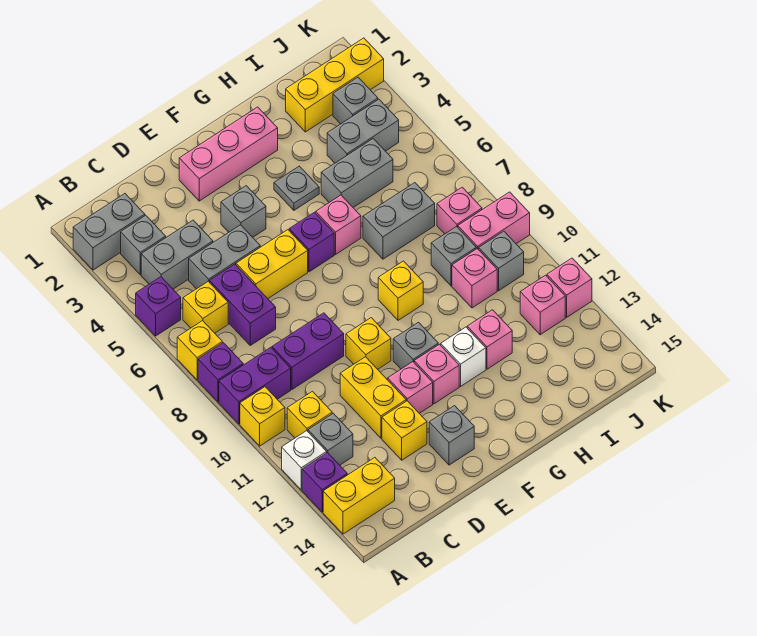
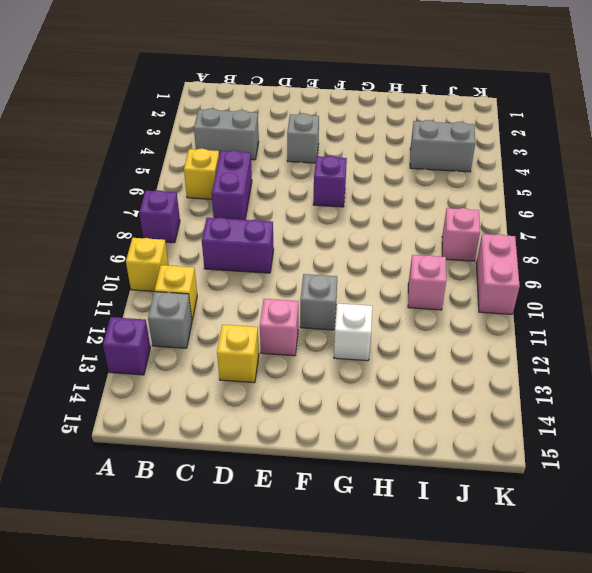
pink 1x2 brick [476,234,520,314] -> pink 1x2 brick turned to [458,192,530,250]
none -> grey 1x2 brick [73,194,145,270]
none -> purple 1x1 brick [136,277,181,336]
none -> yellow 1x1 brick [177,321,222,380]
none -> purple 1x2 brick [219,347,291,424]

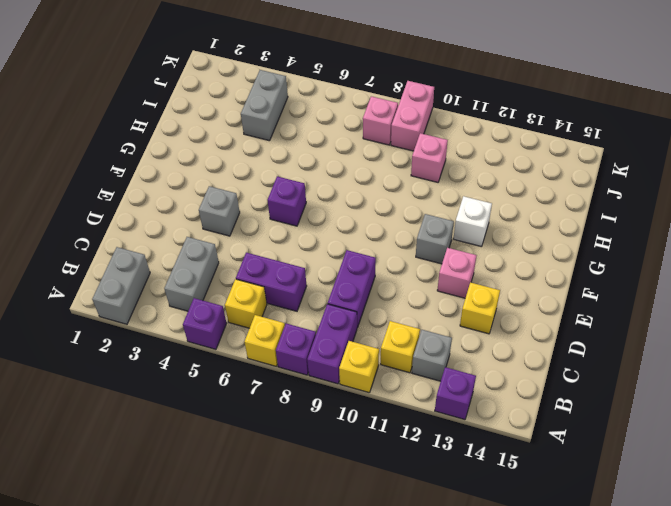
none -> white 1x1 brick [282,431,327,490]
none -> yellow 1x2 brick [323,458,395,534]
none -> grey 1x1 brick [121,215,166,275]
none -> grey 1x2 brick [189,225,260,289]

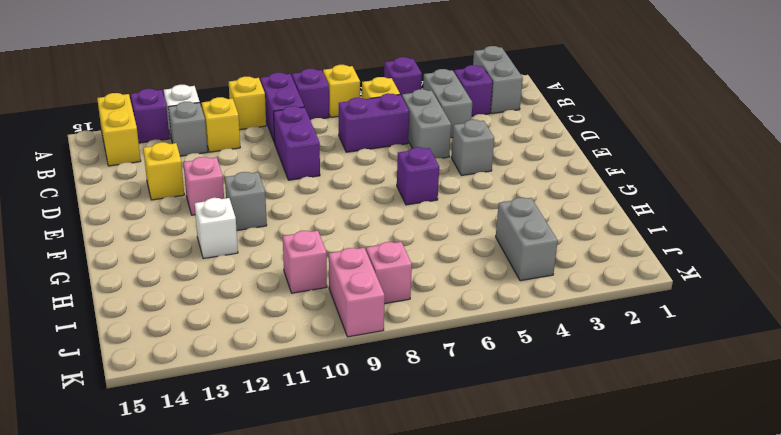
purple 1x1 brick [454,65,493,116] -> grey 1x1 brick [121,215,166,275]
none -> yellow 1x2 brick [236,230,308,298]
none -> yellow 1x2 brick [340,357,406,438]
none -> pink 1x3 brick [179,107,278,201]
none -> yellow 1x1 brick [346,318,391,369]

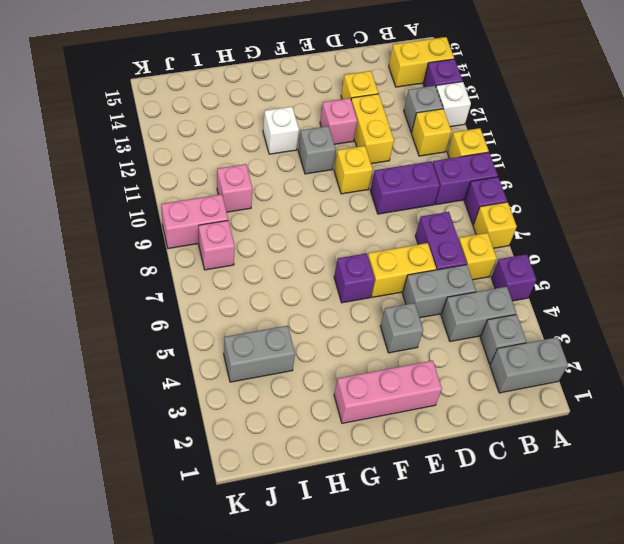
none -> grey 1x1 brick [429,406,474,465]
none -> pink 1x1 brick [414,344,459,404]
none -> grey 1x1 plate [274,166,319,210]
none -> pink 1x1 brick [316,195,361,254]

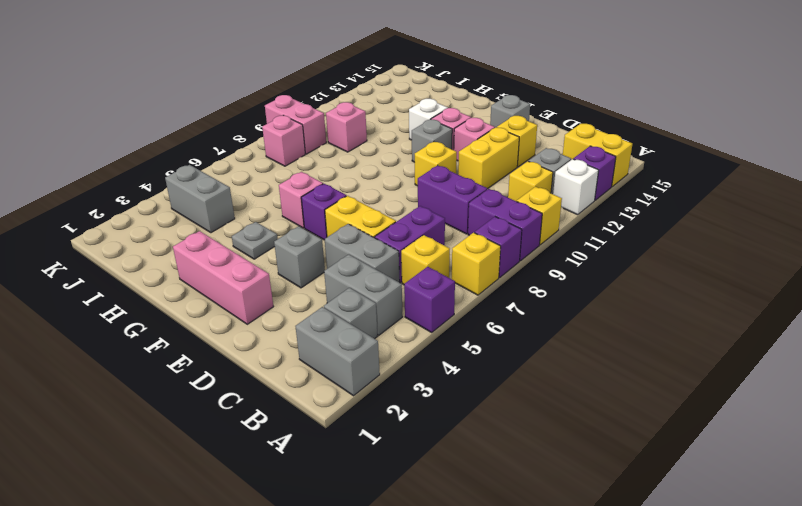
none -> yellow 1x1 brick [378,261,423,320]
none -> grey 1x2 brick [321,139,393,208]
none -> grey 1x2 brick [363,183,435,259]
none -> pink 1x1 brick [467,310,512,369]

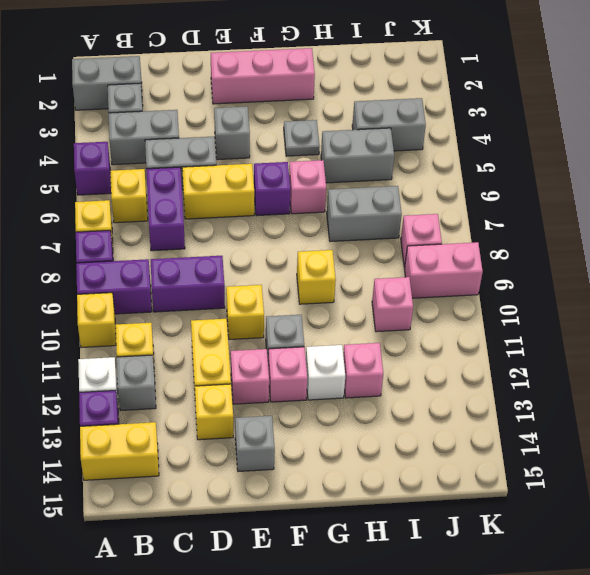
none -> yellow 1x3 brick [286,38,384,132]
none -> grey 1x1 brick [431,227,476,286]
none -> grey 1x1 brick [333,77,378,124]
none -> grey 1x1 brick [479,231,524,291]

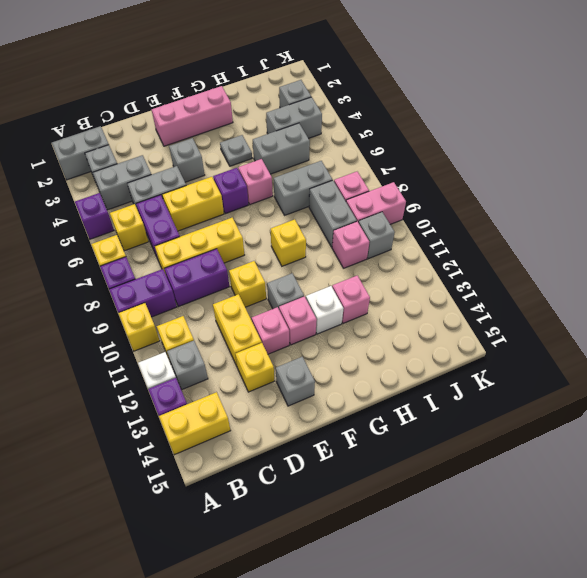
yellow 1x3 brick [155,218,244,274] -> yellow 1x3 brick moved to [286,38,384,132]
grey 1x2 brick [309,180,357,247] -> grey 1x1 brick [431,227,476,286]
none -> pink 1x1 brick [520,275,565,335]
none -> pink 1x1 brick [547,258,592,317]

